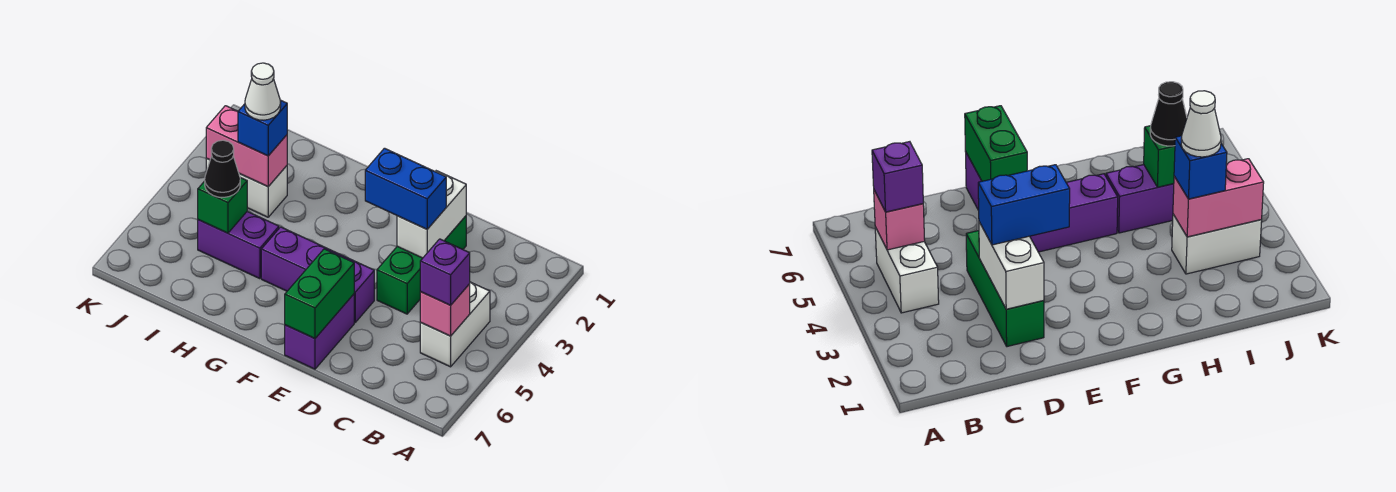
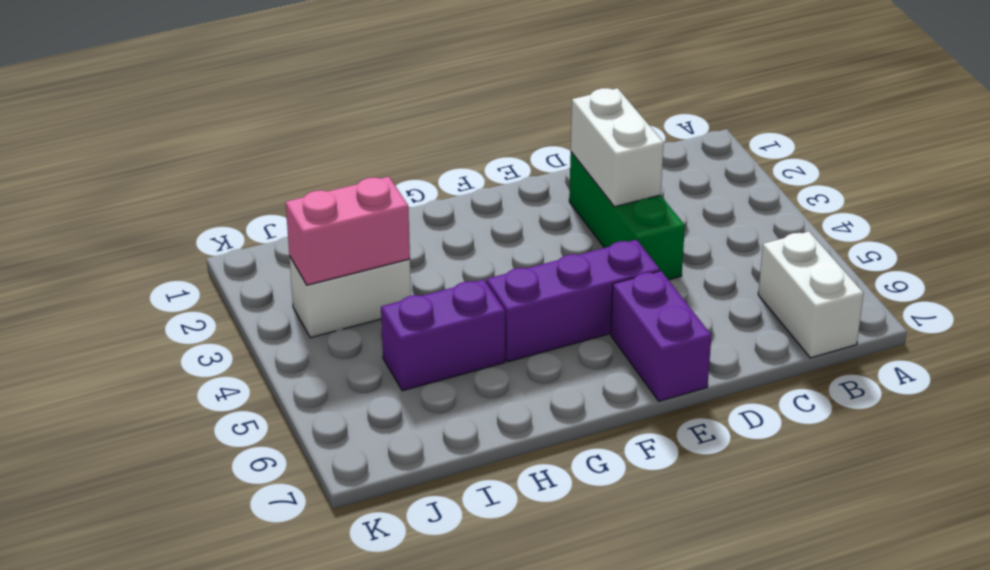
white 1x2 brick [758,232,864,358] -> white 1x2 brick moved to [420,282,490,367]
none -> pink 1x1 brick [420,284,470,336]
none -> green 1x2 brick [285,249,354,338]
none -> green 1x1 brick [198,178,247,233]

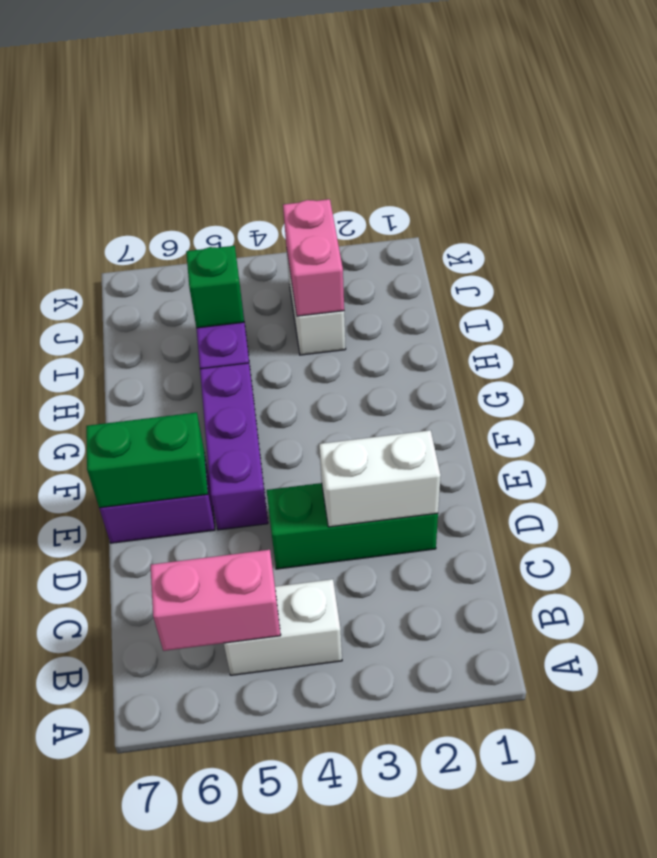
pink 1x2 brick [151,550,281,651] -> pink 1x1 brick [420,284,470,336]
none -> purple 1x1 brick [420,239,470,305]
none -> blue 1x2 brick [365,148,446,229]
none -> blue 1x1 brick [238,100,287,156]

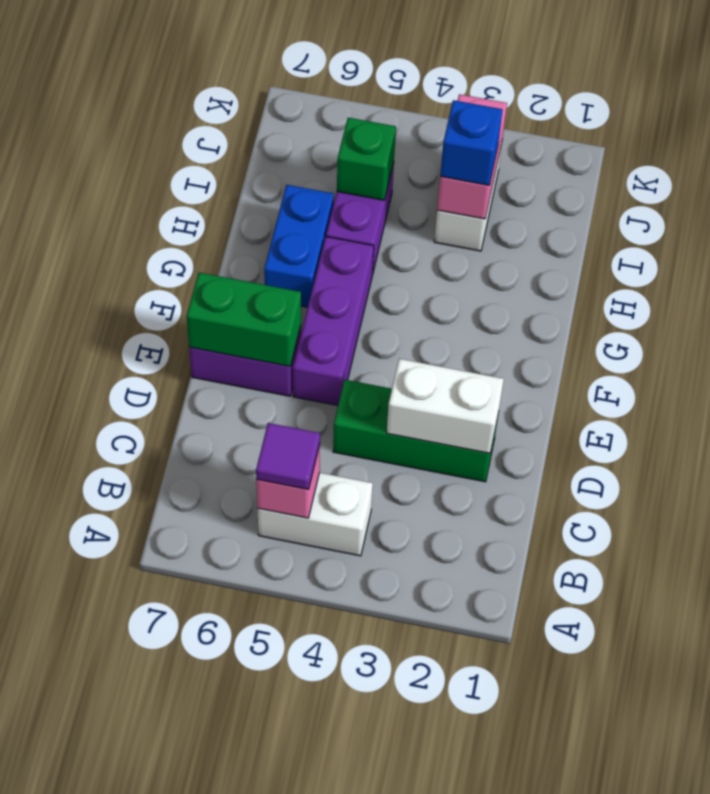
purple 1x1 tile [256,423,320,490] -> purple 1x1 brick [420,239,470,305]
blue 1x2 brick [264,185,334,307] -> blue 1x2 brick moved to [365,148,446,229]
none -> black 1x1 cone [205,140,240,197]
none -> white 1x1 cone [245,63,281,120]

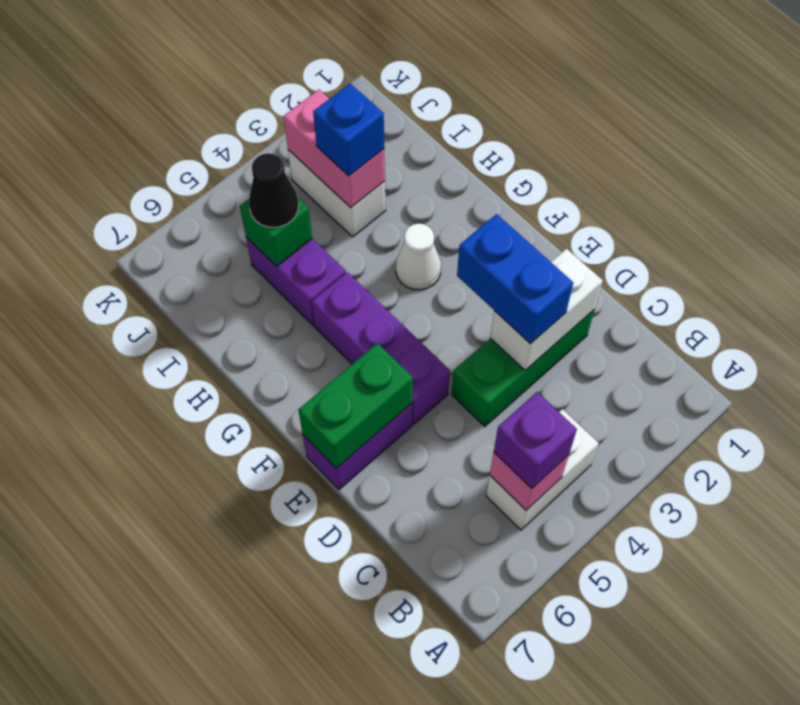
white 1x1 cone [396,224,441,290] -> white 1x1 cone moved to [245,63,281,120]

